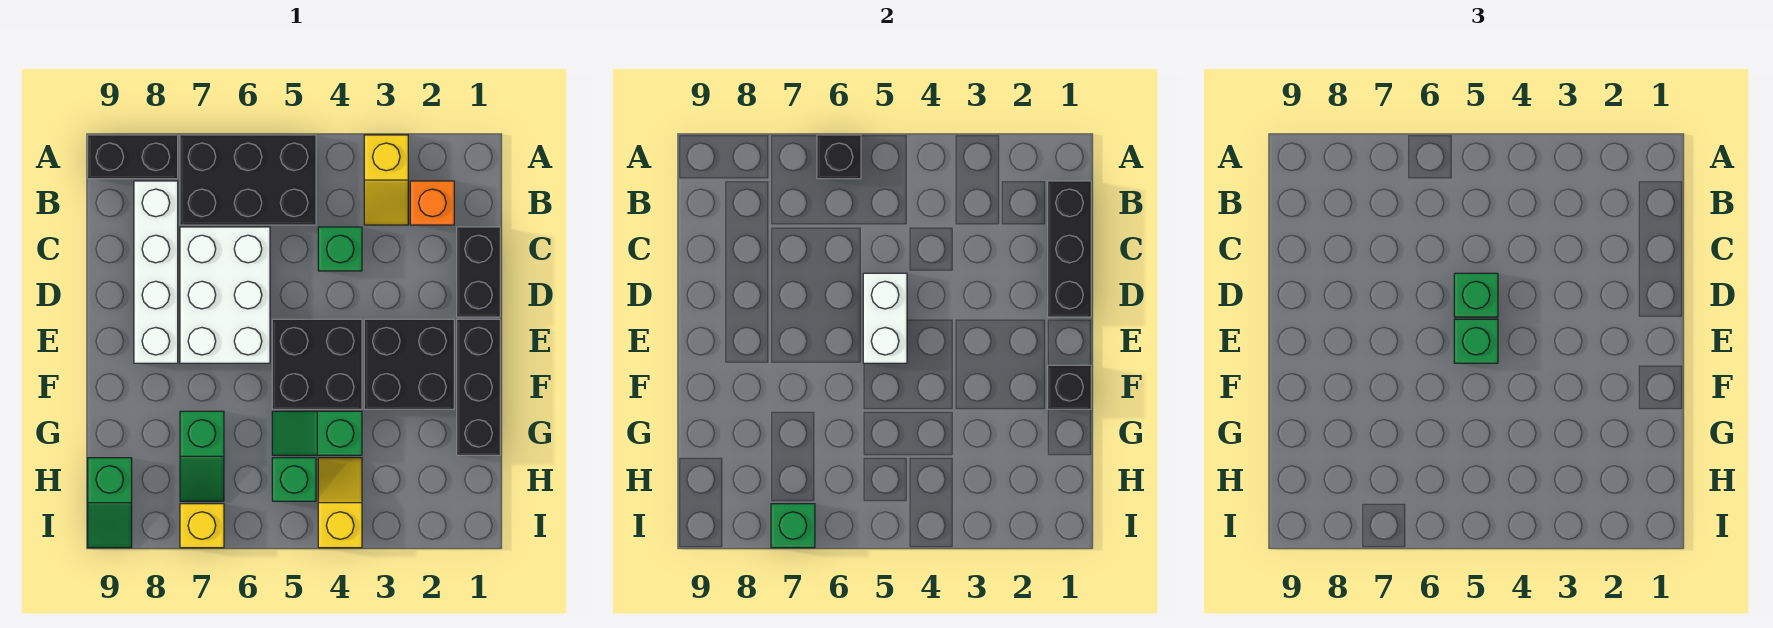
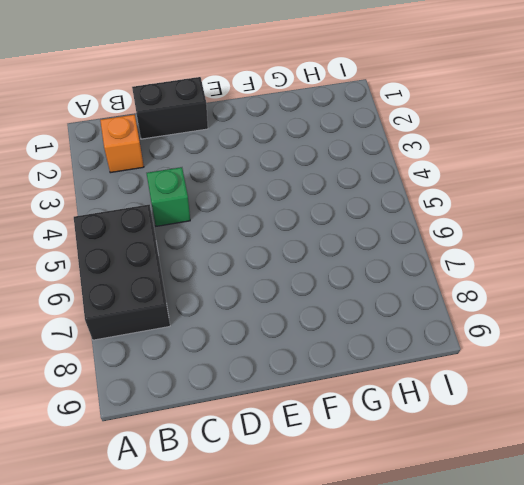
none -> yellow 1x2 slope [364,135,408,225]
none -> black 1x2 brick [88,135,178,179]
none -> white 1x4 brick [134,181,178,363]

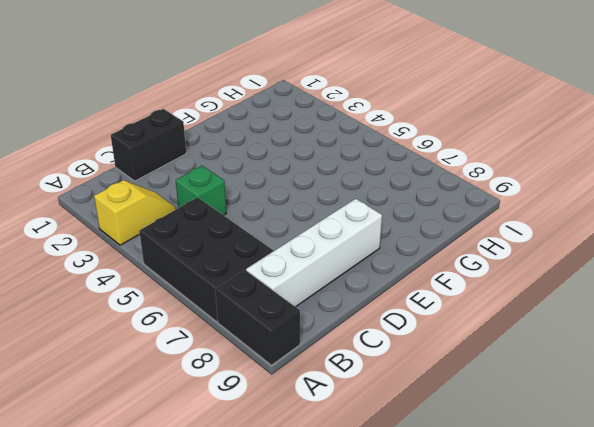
none -> orange 1x1 brick [410,181,454,225]
none -> white 2x3 brick [180,227,270,363]
none -> black 1x3 brick [457,319,500,455]

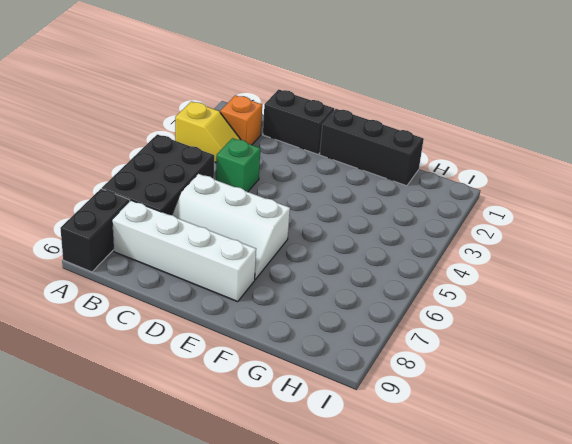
white 2x3 slope [172,174,290,279] -> white 2x3 brick [180,227,270,363]
none -> black 2x2 brick [364,319,454,409]
none -> black 2x2 brick [272,319,362,409]
none -> green 1x2 slope [272,411,362,455]

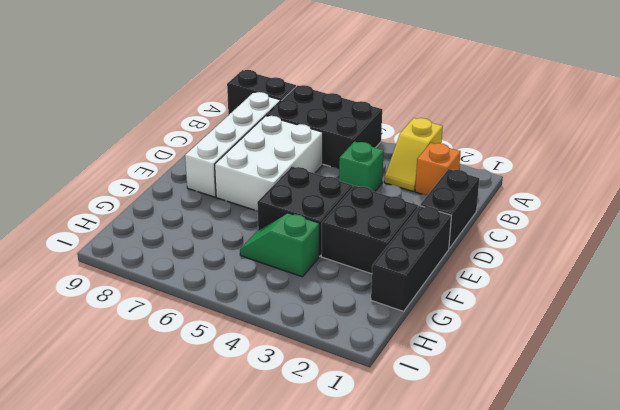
none -> green 1x2 slope [180,411,224,501]
none -> yellow 1x2 slope [318,458,362,548]
none -> green 1x1 brick [272,458,316,501]

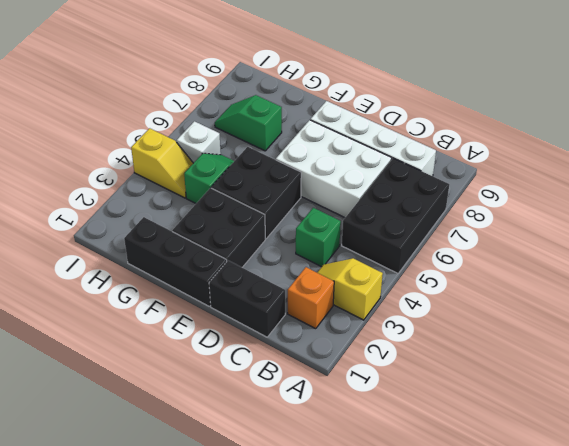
white 1x1 brick [177,121,221,163] -> green 1x1 brick [272,458,316,501]
none -> black 1x2 brick [88,135,178,179]
none -> green 1x2 slope [88,458,132,548]
none -> yellow 1x1 brick [180,504,224,548]

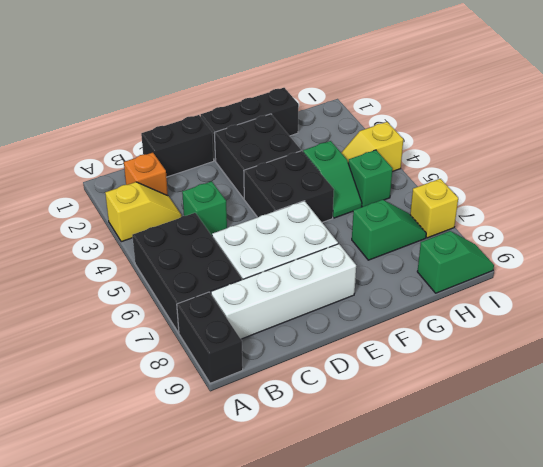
none -> black 1x1 brick [817,135,861,179]
none -> black 1x3 brick [1048,181,1091,317]
none -> white 1x2 brick [863,273,907,363]

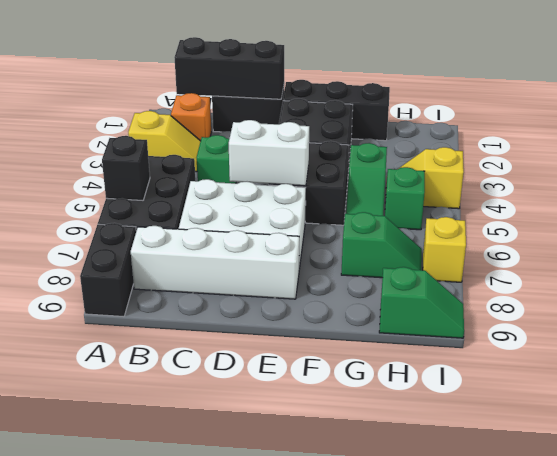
none -> black 1x1 brick [1048,365,1091,409]
none -> green 1x1 brick [771,504,815,548]
none -> green 1x1 brick [1454,273,1498,317]

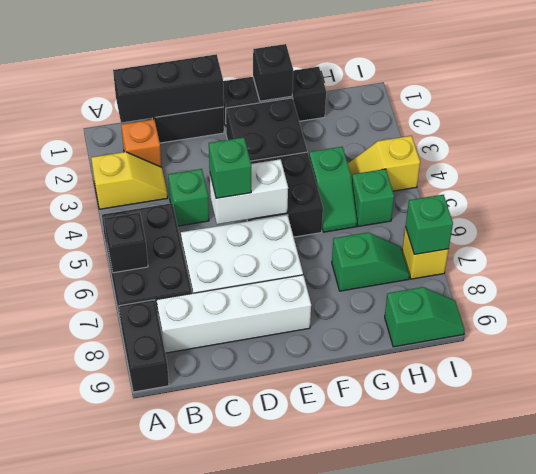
none -> green 1x1 brick [1454,319,1498,363]

